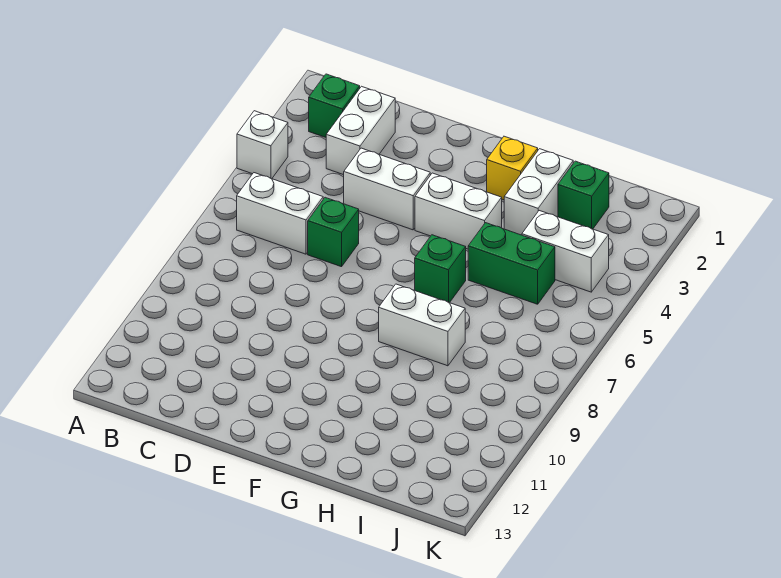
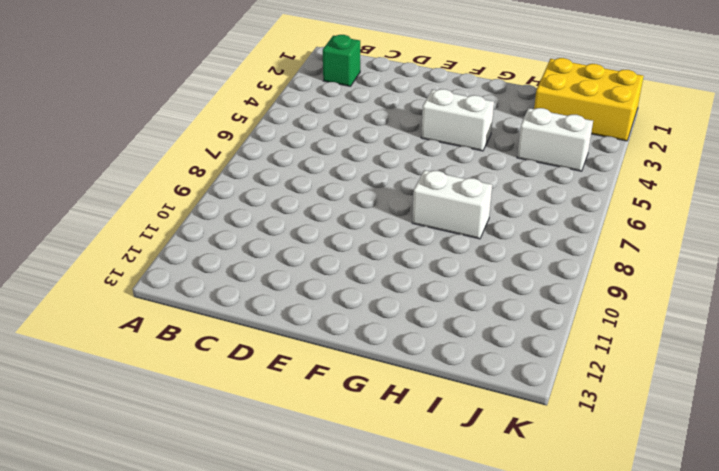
yellow 2x3 brick [534,58,644,141] -> green 1x1 brick [558,161,609,229]
none -> white 1x1 brick [237,111,288,179]
none -> white 1x2 brick [237,173,323,254]
none -> white 1x2 brick [326,86,395,175]

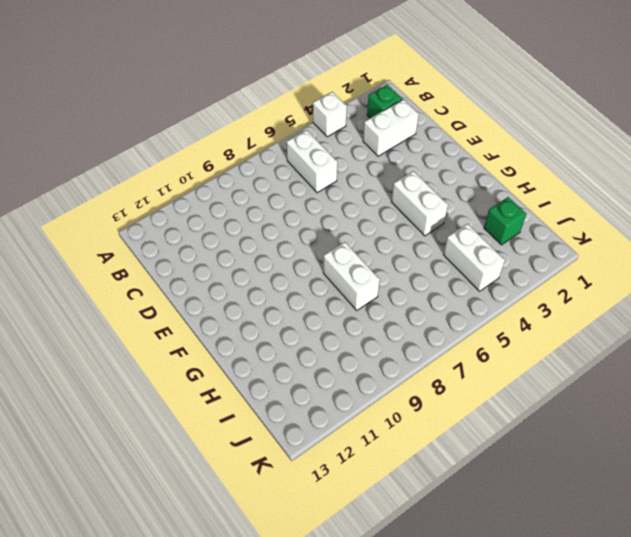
none -> white 1x2 brick [344,148,430,230]
none -> green 1x1 brick [308,197,359,267]
none -> yellow 1x1 brick [487,136,538,200]

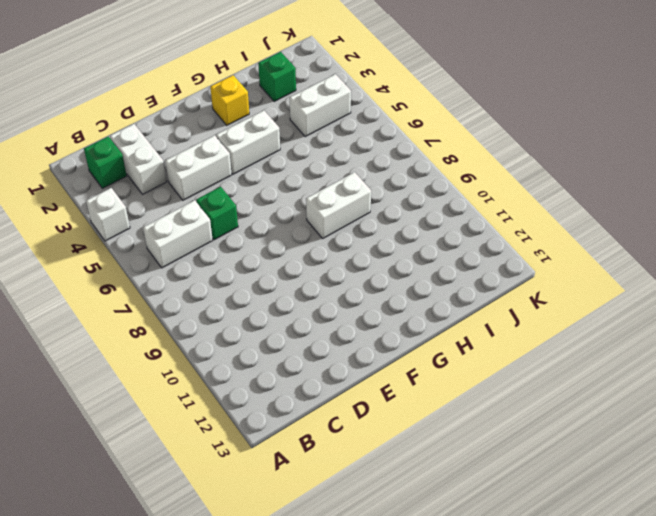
none -> green 1x1 brick [415,235,466,303]
none -> white 1x2 brick [504,149,573,235]
none -> green 1x2 brick [468,223,555,304]

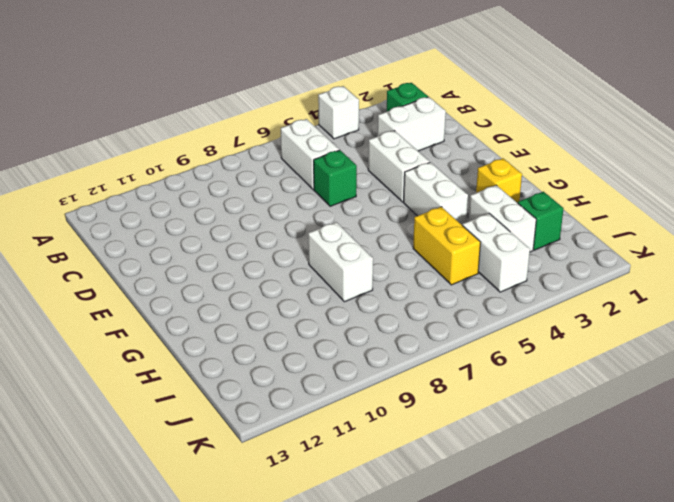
white 1x2 brick [469,185,536,252] -> white 1x2 brick turned to [504,149,573,235]
yellow 1x2 brick [413,207,481,285] -> green 1x2 brick [468,223,555,304]
none -> green 1x1 brick [415,235,466,303]

